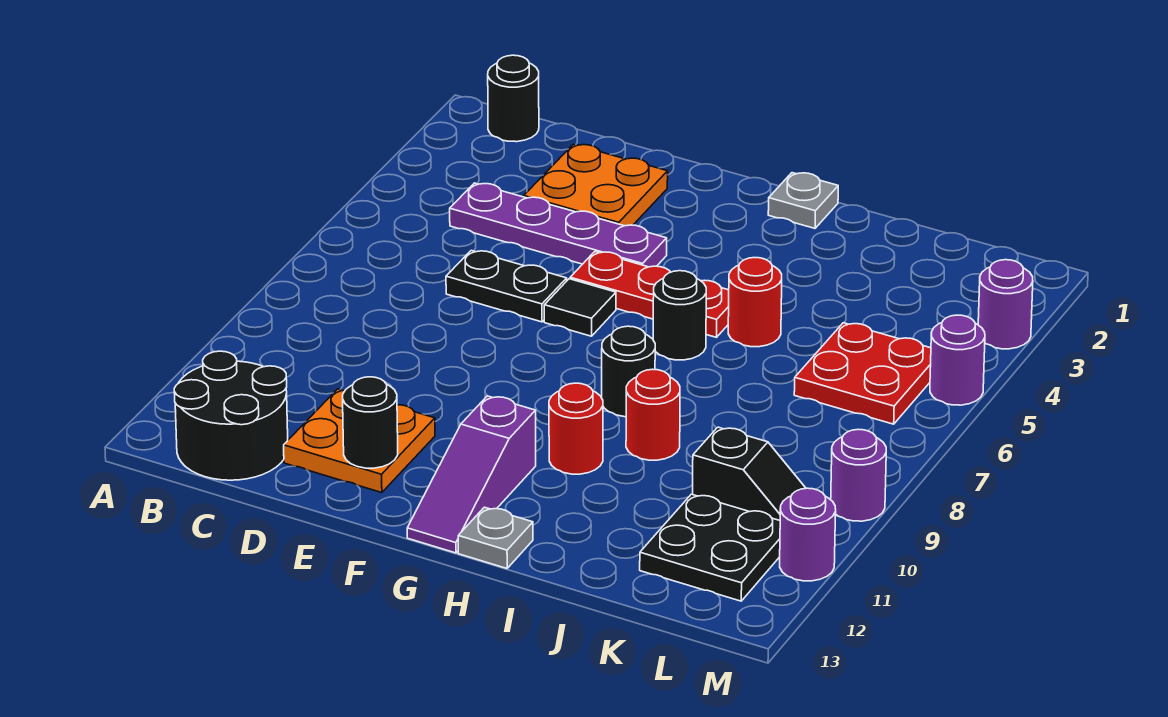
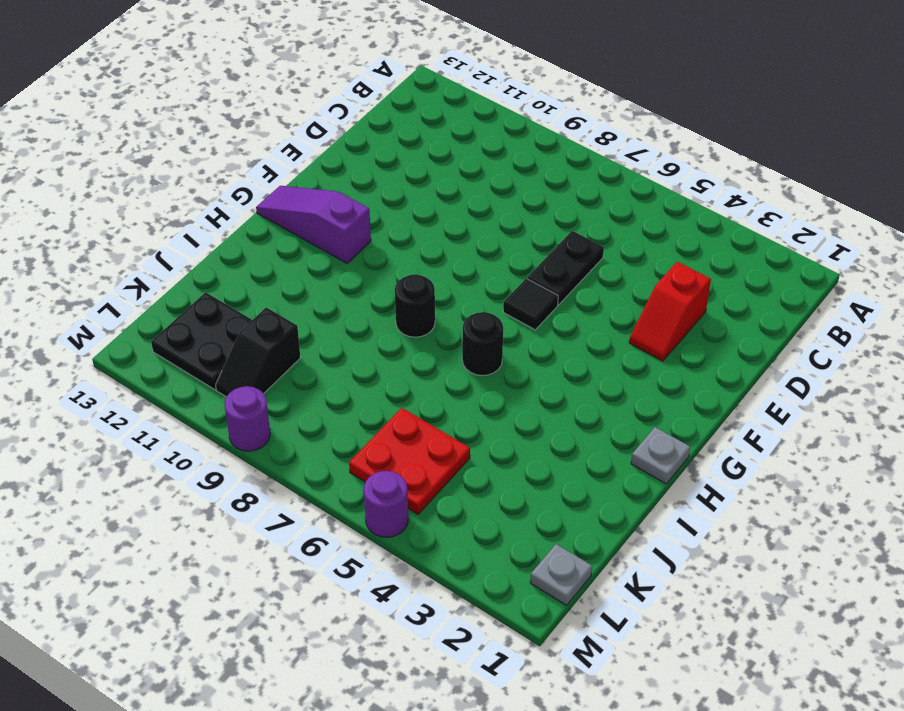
red 1x2 slope [629,262,711,361] -> orange 2x2 plate [524,144,668,226]
grey 1x1 plate [530,544,592,605] -> grey 1x1 plate moved to [458,507,533,568]
none -> black 1x1 round brick [488,55,539,142]
none -> black 2x2 round brick [174,351,288,480]
none -> purple 1x4 plate [450,183,667,267]

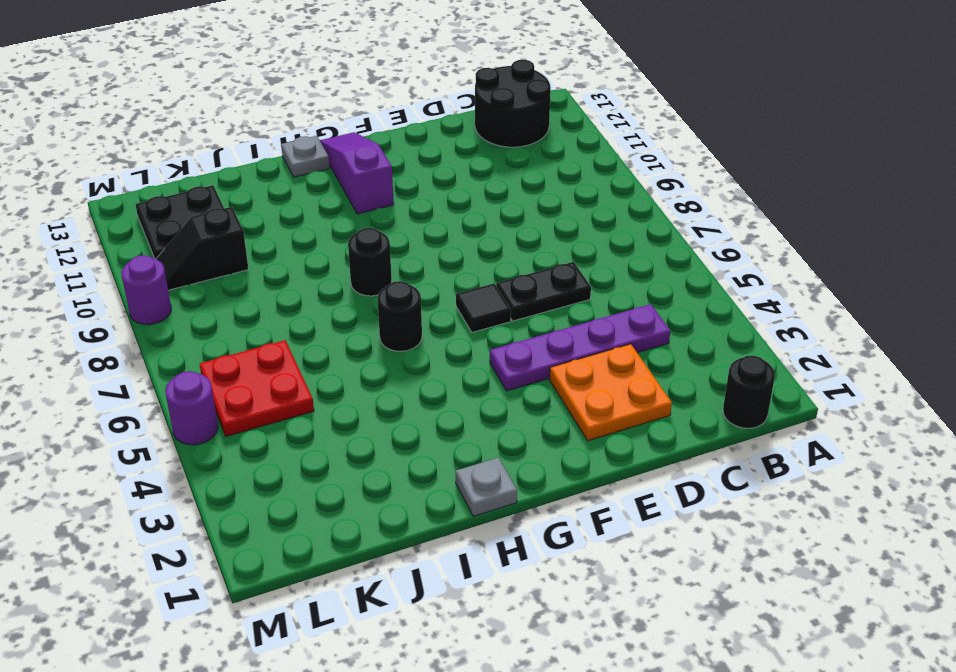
none -> orange 2x2 plate [284,389,435,493]
none -> red 1x3 plate [570,252,729,337]
none -> red 1x1 round brick [549,383,603,474]

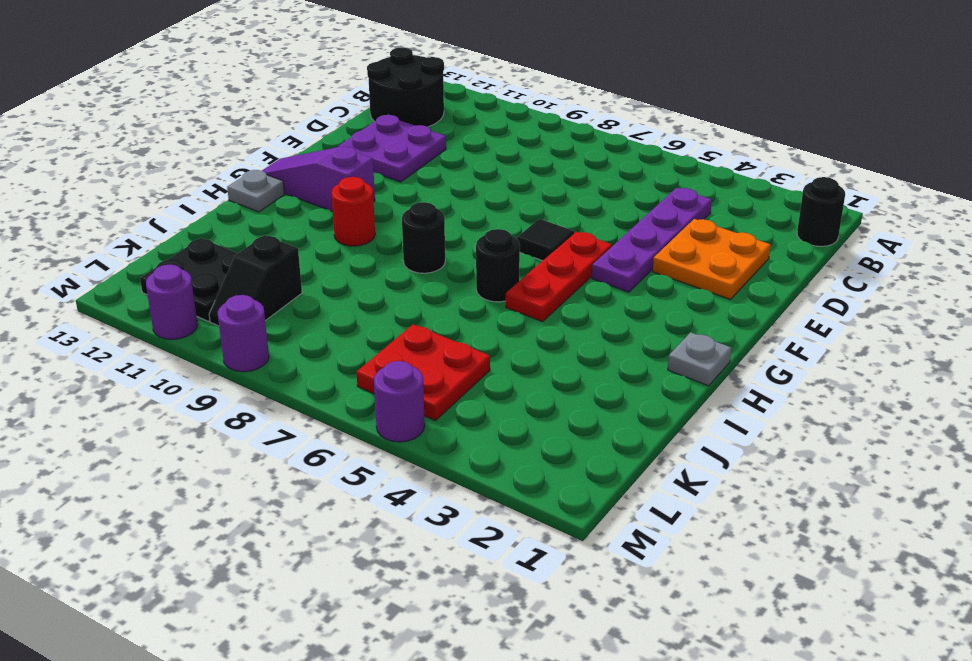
purple 2x2 plate [338,115,446,182] -> orange 2x2 plate [284,389,435,493]
none -> black 1x2 plate [446,251,567,322]
none -> red 1x1 round brick [728,258,782,347]
none -> red 1x1 round brick [626,369,680,460]

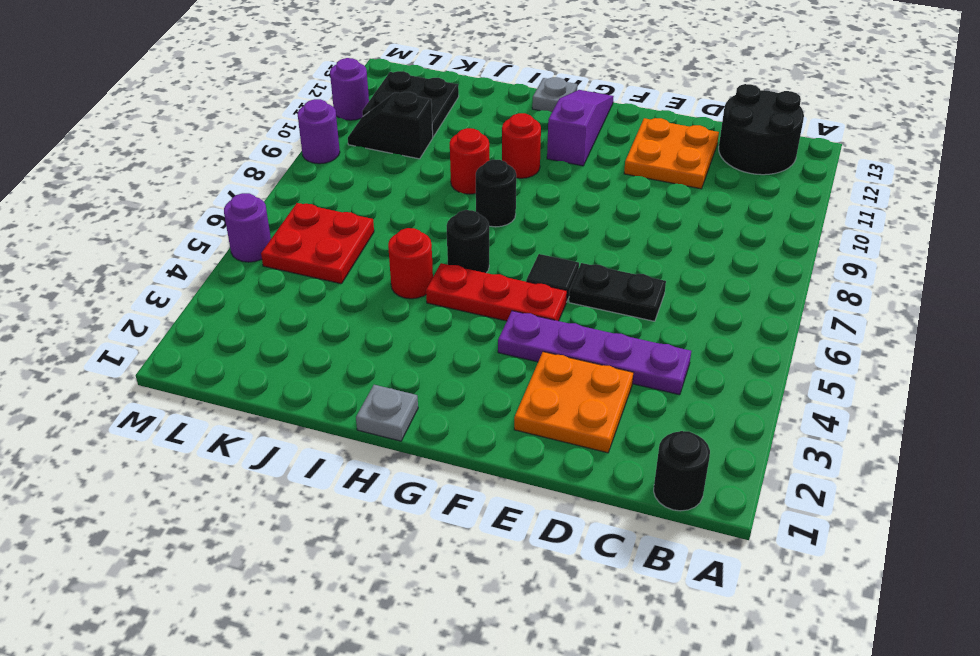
none -> purple 1x1 round brick [978,260,1033,349]
none -> black 1x1 round brick [343,377,398,468]

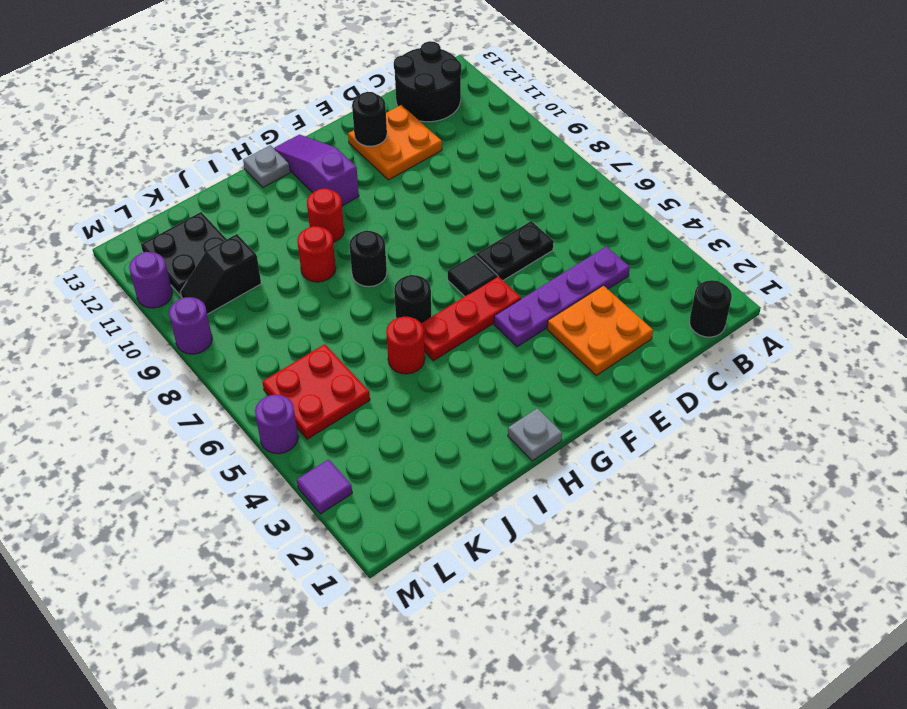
purple 1x1 tile [297,459,352,514] -> purple 1x1 round brick [978,260,1033,349]

